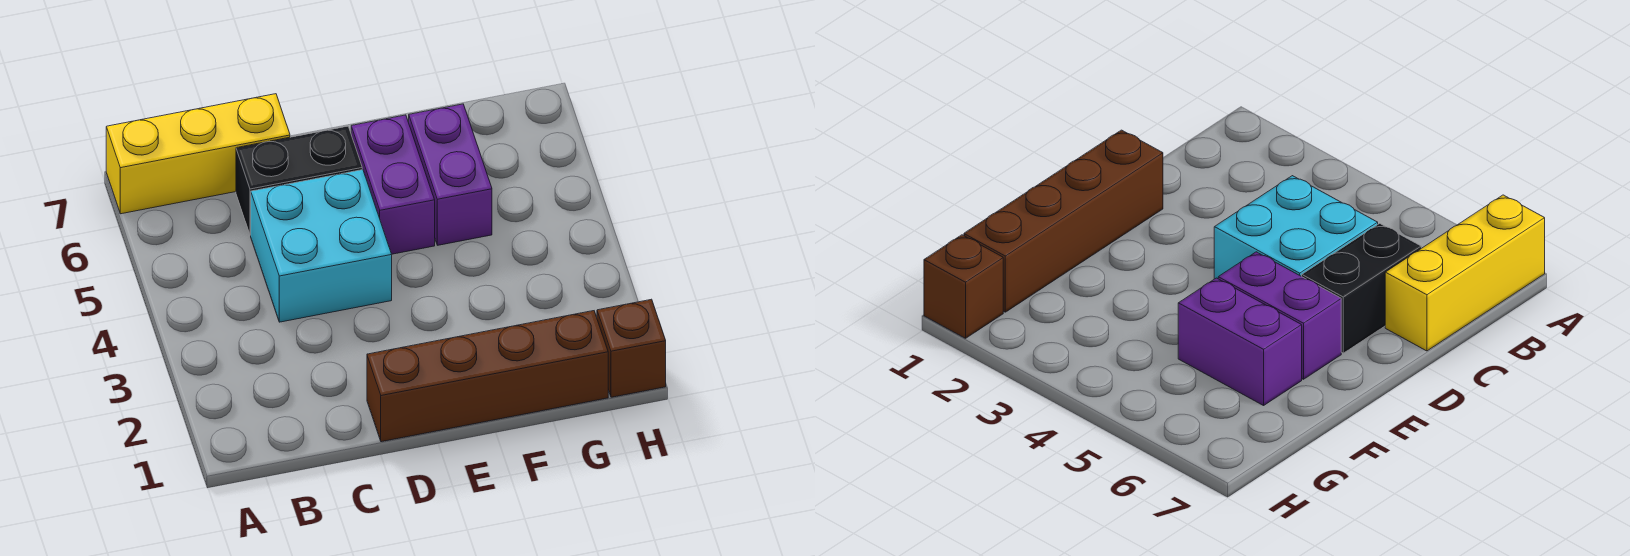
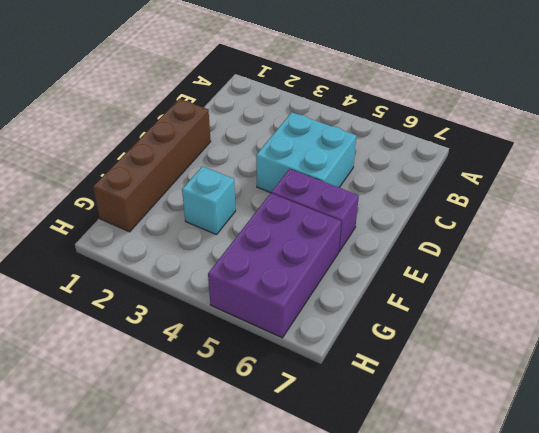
cyan 1x1 brick [182,166,236,235] -> none
purple 2x3 brick [208,193,341,338] -> purple 1x2 brick [409,104,492,245]
none -> yellow 1x3 brick [106,94,290,214]
none -> black 1x2 brick [236,126,362,235]

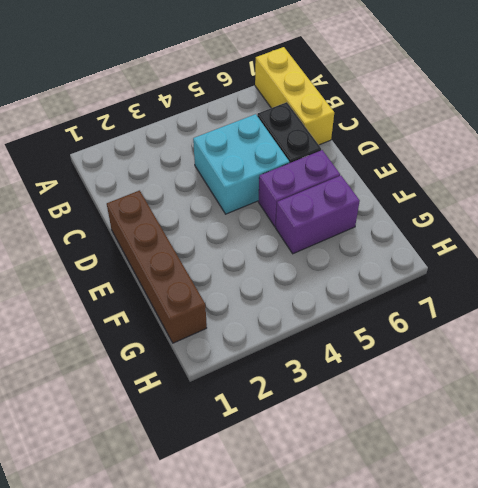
none -> brown 1x1 brick [597,299,666,397]

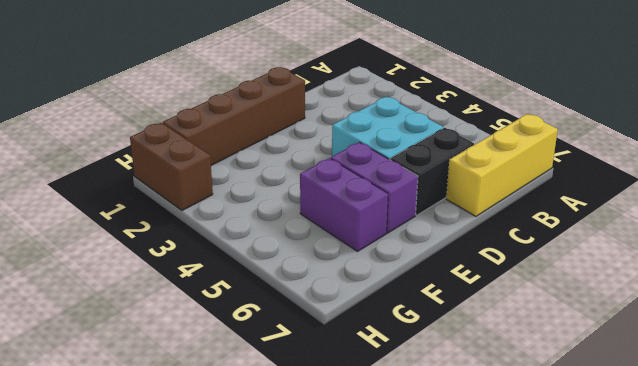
brown 1x2 brick [130,123,213,211] -> brown 1x1 brick [597,299,666,397]

